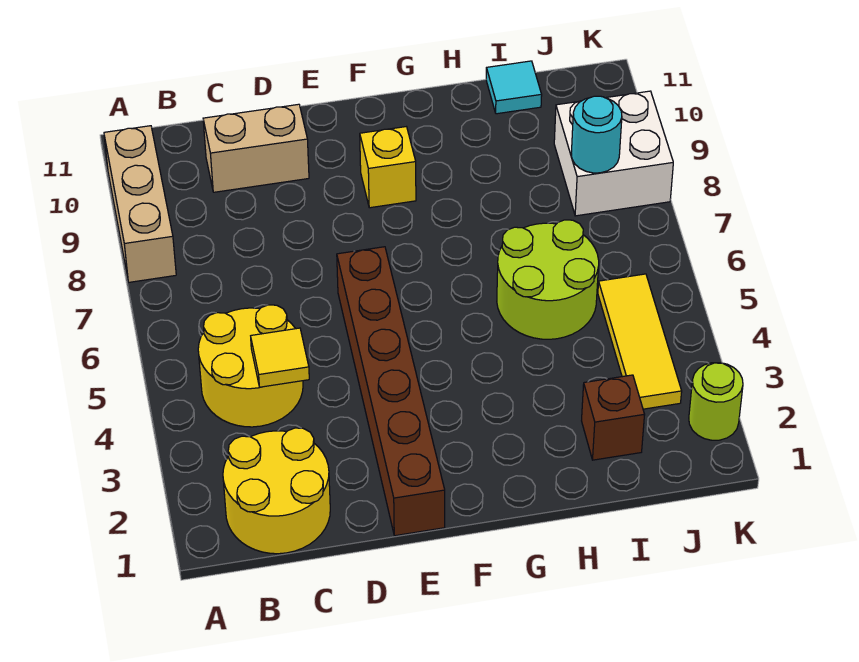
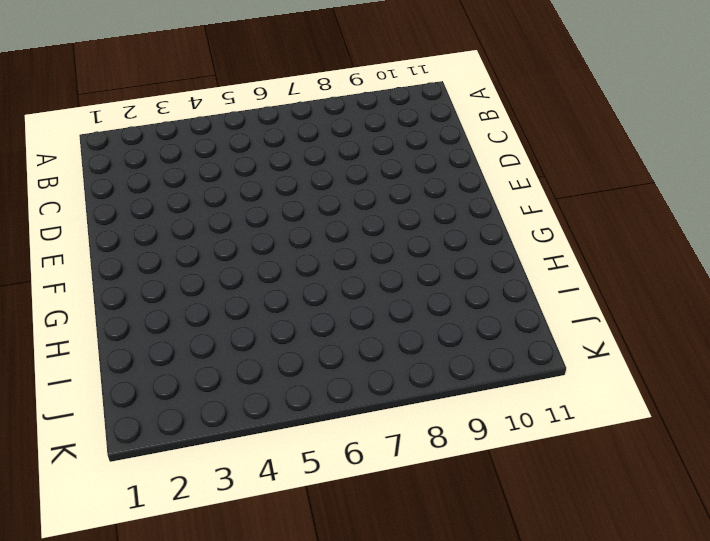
none -> tan 1x3 brick [104,126,176,282]
none -> yellow 2x2 round brick [223,428,330,554]
none -> yellow 2x2 round brick [198,305,303,427]

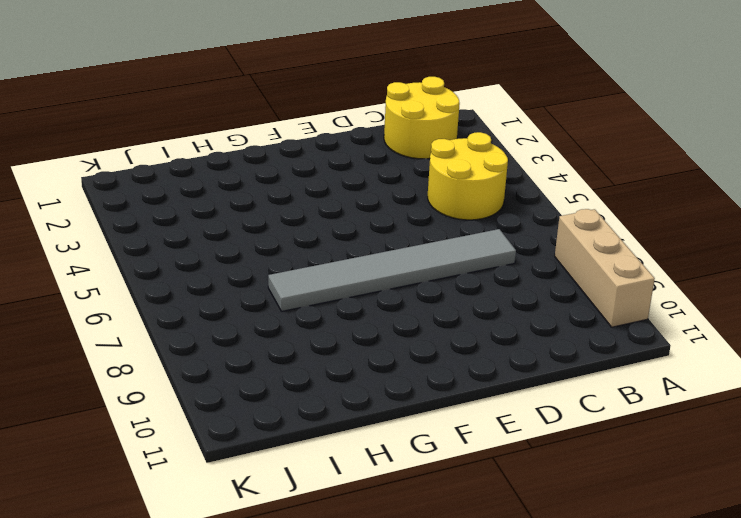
grey 1x6 tile [268,229,516,311] -> none
none -> tan 1x2 brick [203,104,309,192]
none -> brown 1x6 brick [337,247,445,536]
none -> yellow 1x1 brick [360,127,416,208]

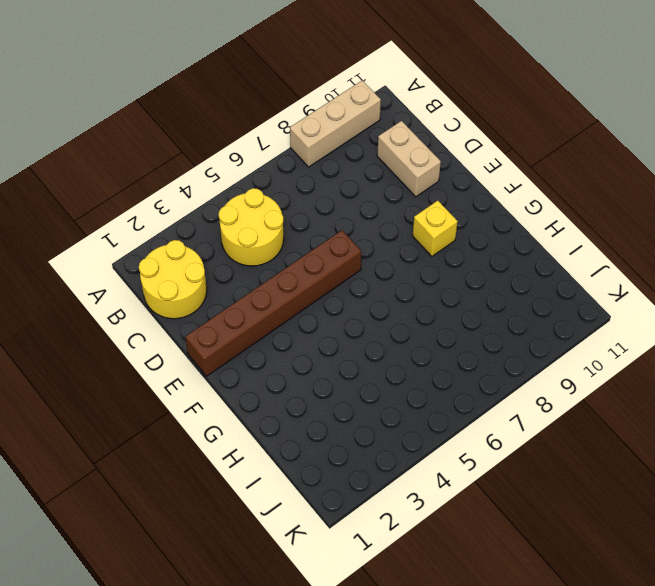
none -> lime 2x2 round brick [497,220,599,339]
none -> brown 1x1 brick [582,375,645,460]
none -> cyan 1x1 tile [486,61,542,114]

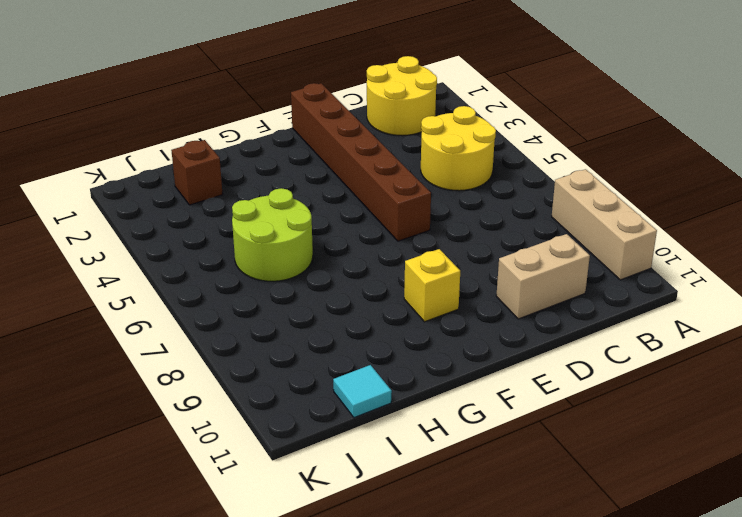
none -> yellow 1x3 tile [598,274,682,409]
none -> white 2x2 brick [554,91,673,216]
none -> lime 1x1 round brick [689,363,743,440]

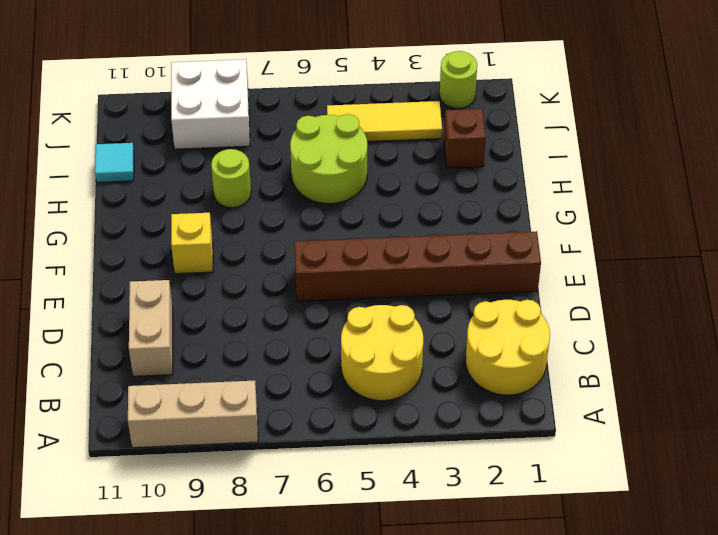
lime 1x1 round brick [211,149,251,208] -> none
none -> yellow 1x1 tile [251,328,309,387]
none -> cyan 1x1 round brick [571,96,622,173]

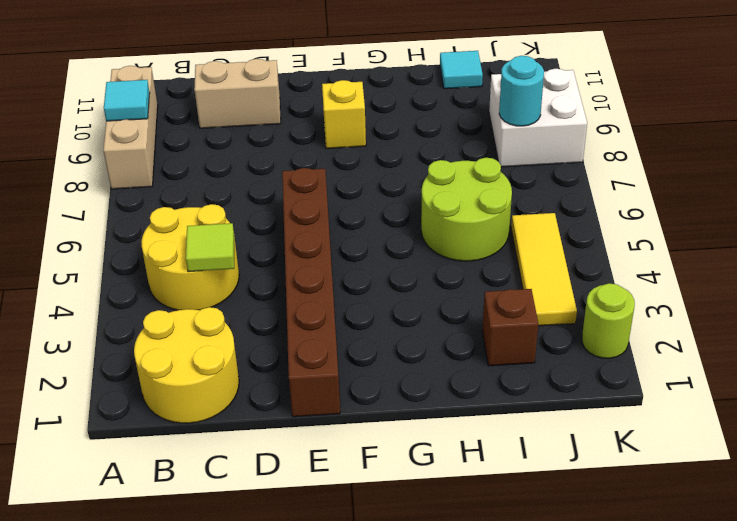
cyan 1x1 tile [104,80,150,121] -> none
lime 1x1 tile [186,223,234,272] -> yellow 1x1 tile [251,328,309,387]

